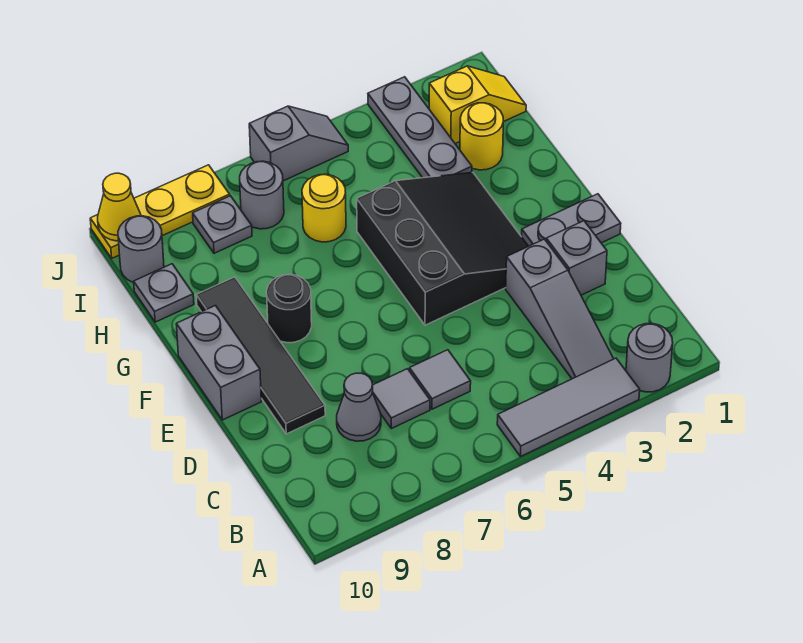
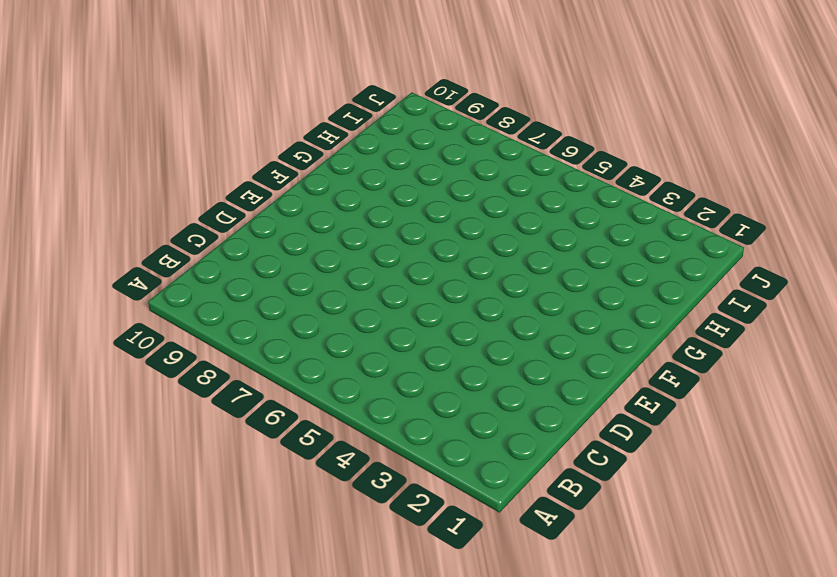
none -> grey 1x1 round brick [626,323,673,392]
none -> grey 1x3 tile [497,358,640,457]
none -> grey 1x3 slope [506,239,613,379]

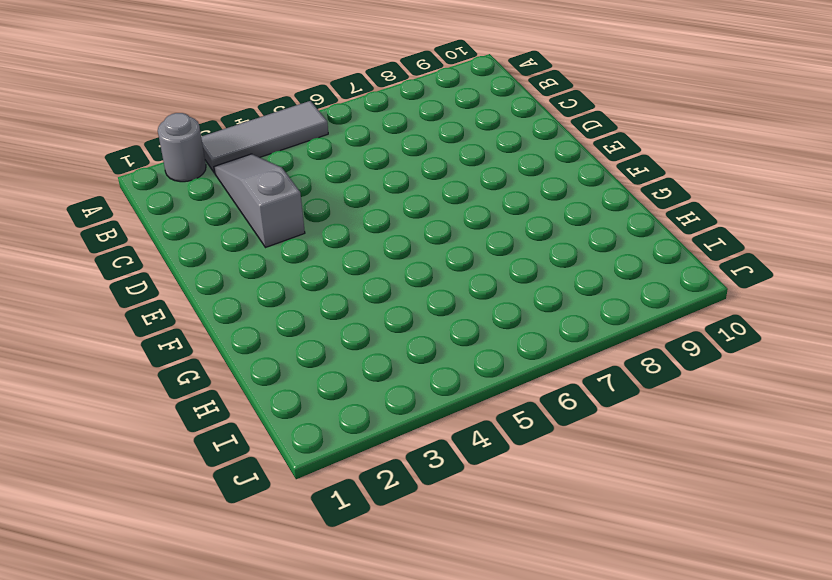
none -> grey 1x1 tile [410,350,471,409]
none -> grey 1x1 tile [372,369,430,429]
none -> grey 1x1 cone [337,373,381,441]

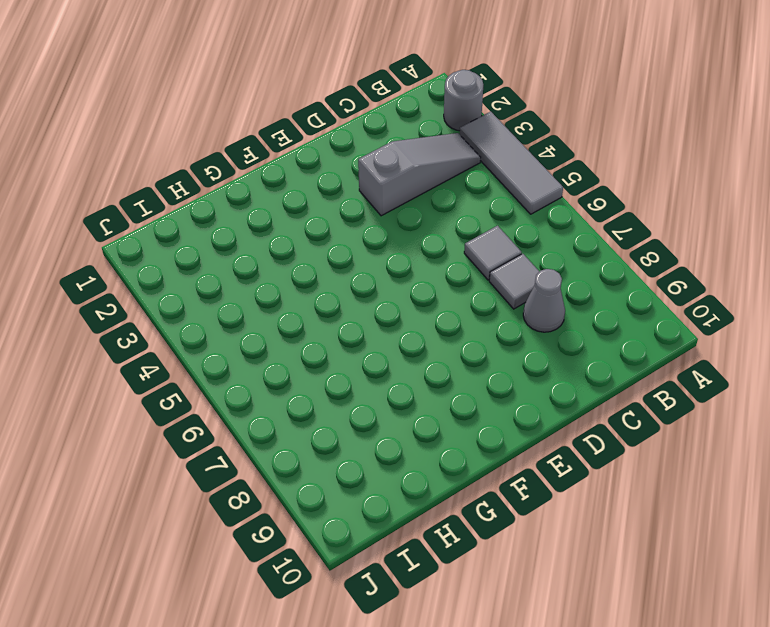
none -> grey 1x1 brick [546,221,607,295]
none -> black 1x4 tile [196,277,325,434]
none -> grey 1x2 plate [522,194,621,246]

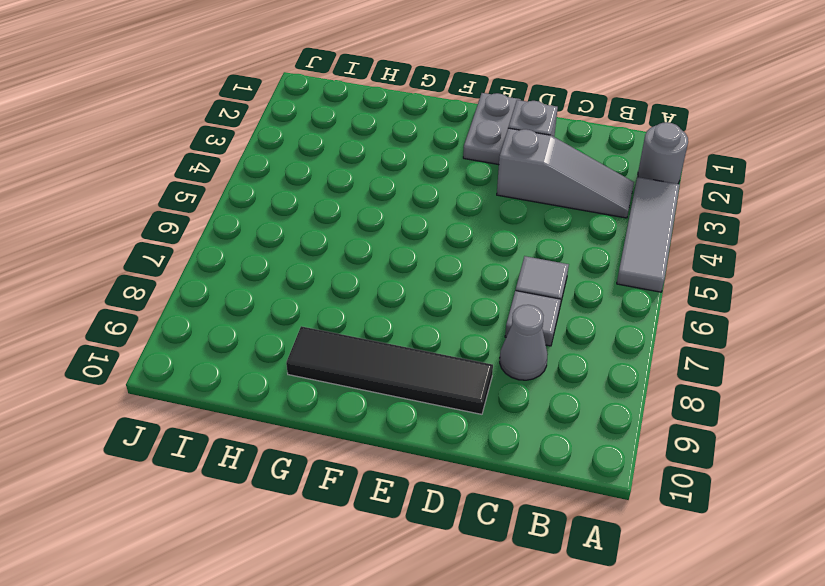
none -> black 3x3 slope [357,173,528,325]
none -> grey 1x2 brick [176,306,261,420]
none -> black 1x1 round brick [267,274,312,343]

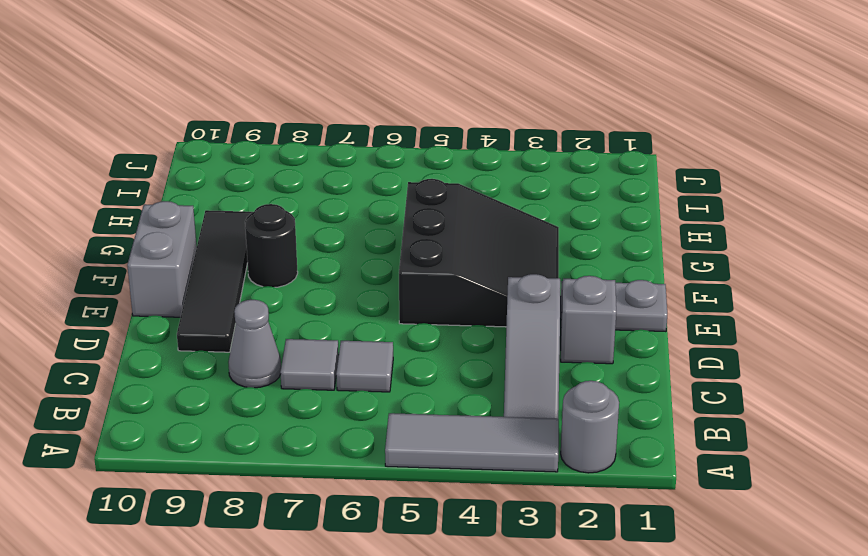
none -> yellow 1x1 round brick [460,103,504,170]
none -> grey 1x3 plate [368,77,472,178]
none -> yellow 1x1 round brick [302,174,346,242]

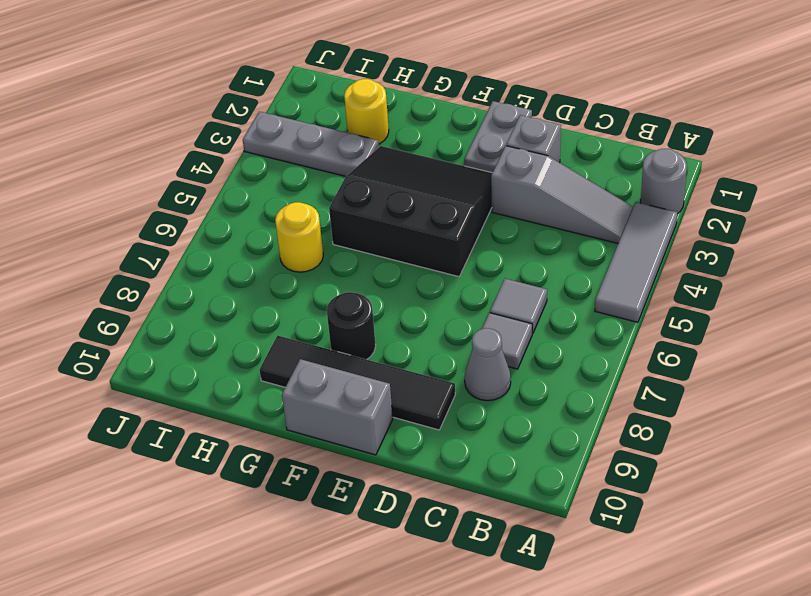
none -> grey 1x1 plate [134,264,194,322]
none -> yellow 1x2 slope [429,66,526,144]
none -> grey 1x1 round brick [240,161,284,229]

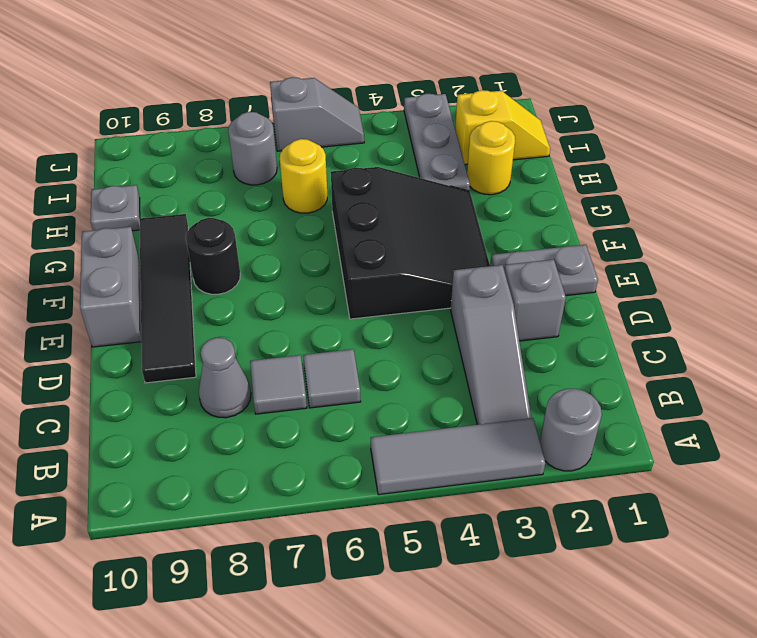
none -> grey 1x1 plate [193,196,252,253]
none -> grey 1x1 round brick [118,216,164,283]
none -> yellow 1x3 plate [90,165,230,258]

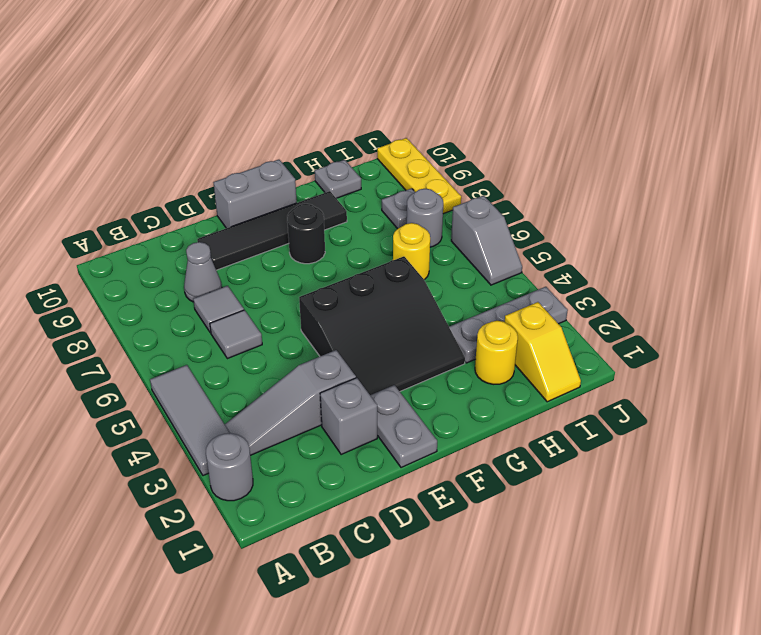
none -> grey 1x1 round brick [118,216,164,283]
none -> yellow 1x1 cone [98,173,141,241]

